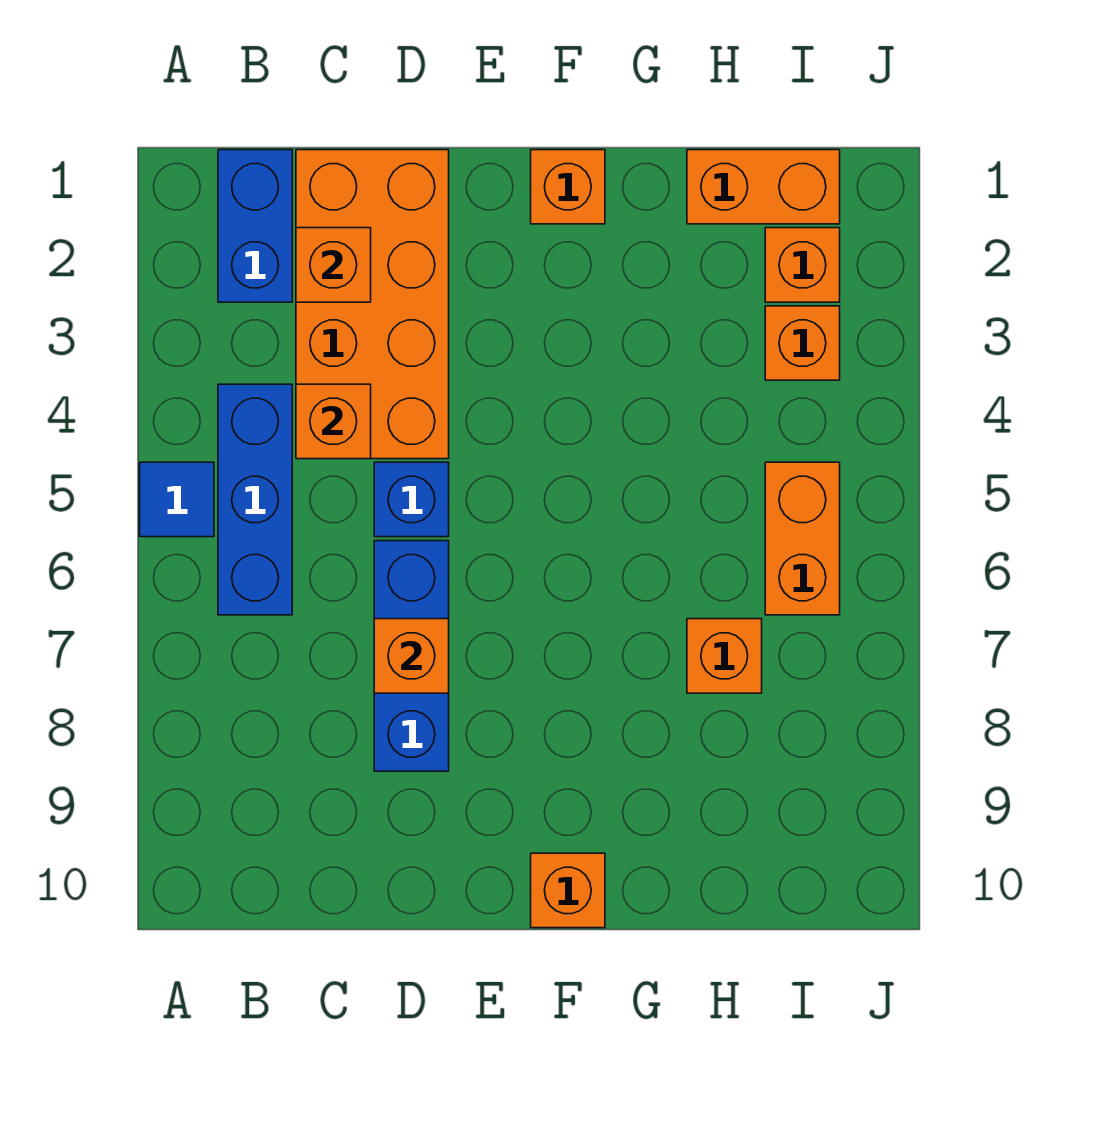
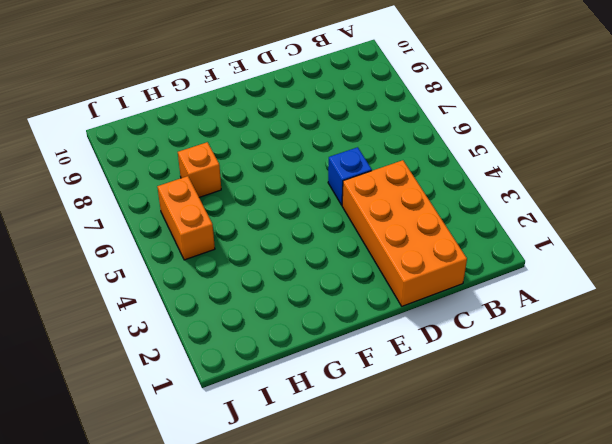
none -> blue 1x1 tile [140,462,214,537]
none -> blue 1x2 brick [218,150,292,302]
none -> blue 1x3 brick [218,384,292,615]

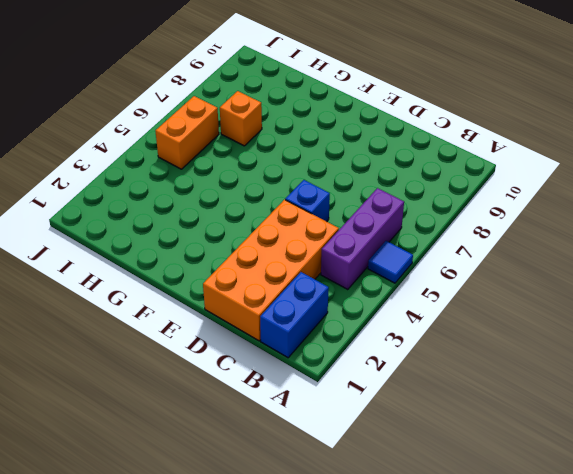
purple 1x3 brick [321,188,404,289] -> blue 1x3 brick [218,384,292,615]
none -> blue 1x3 brick [374,541,449,771]
none -> orange 1x1 brick [531,150,605,224]
none -> orange 1x1 brick [531,853,605,928]

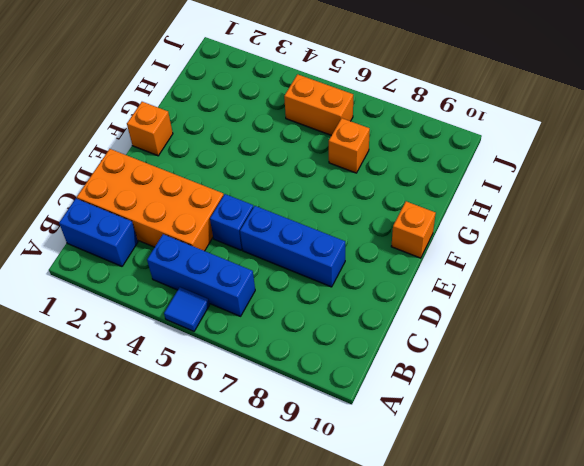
none -> orange 1x2 brick [687,150,840,224]
none -> orange 1x1 brick [765,228,840,302]
none -> orange 1x1 brick [765,306,840,380]

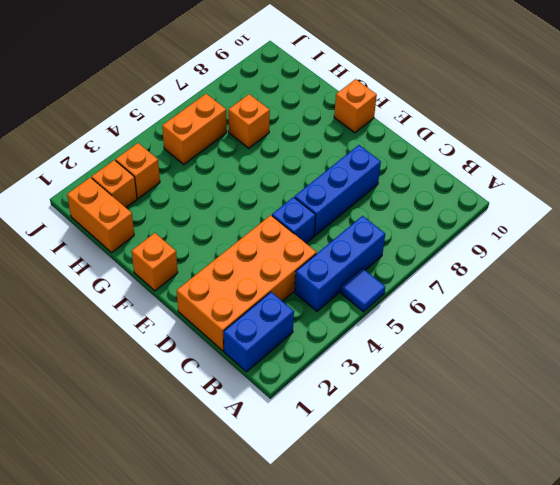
none -> orange 1x1 brick [296,228,371,302]
none -> orange 1x1 brick [296,384,371,459]
none -> orange 1x1 brick [374,619,449,693]

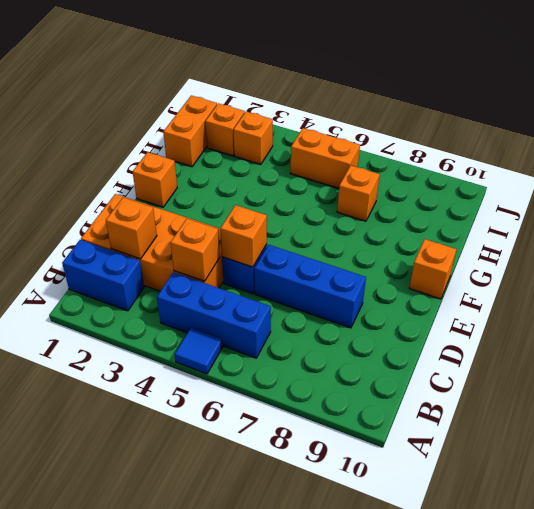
orange 1x1 brick [220,205,267,267] -> orange 1x1 brick moved to [374,619,449,693]

